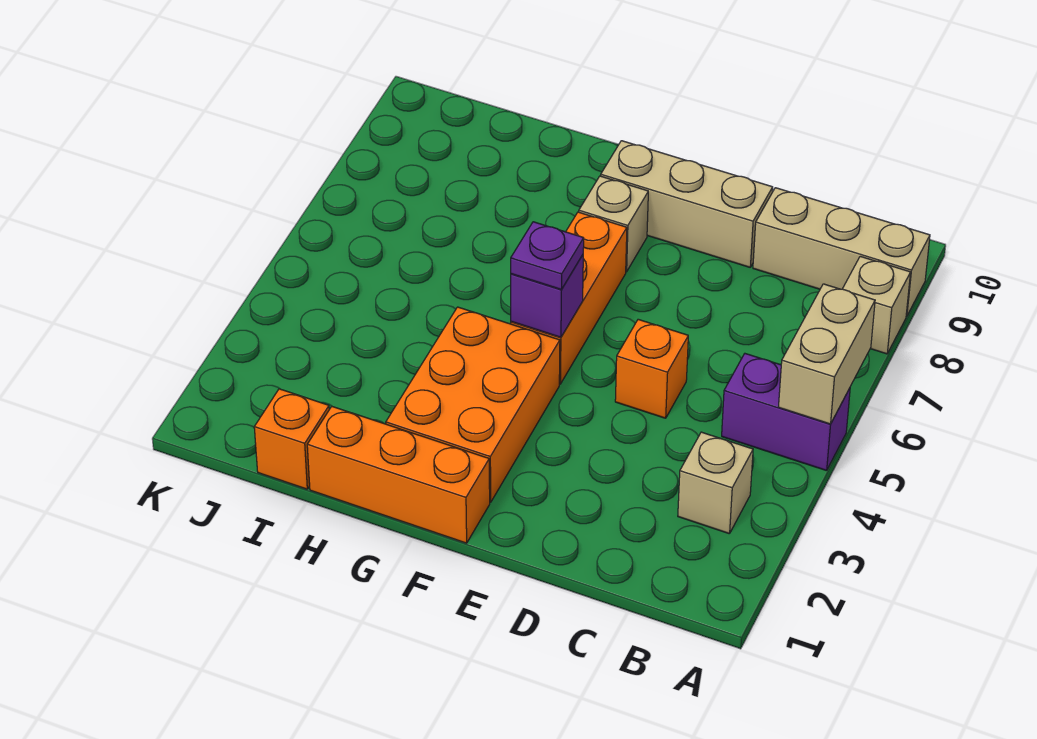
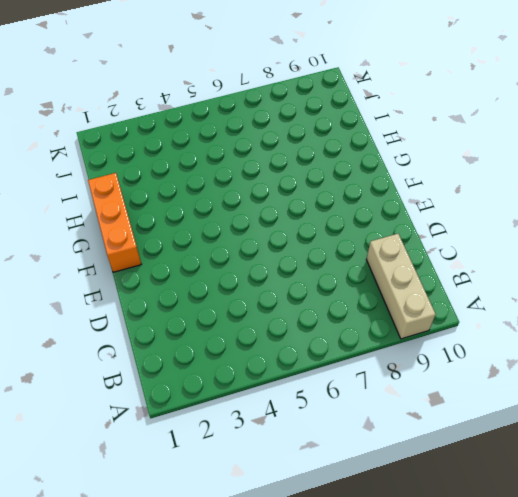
none -> purple 1x2 brick [722,354,850,471]
none -> tan 1x1 brick [843,256,911,354]
none -> tan 1x1 brick [678,432,753,534]

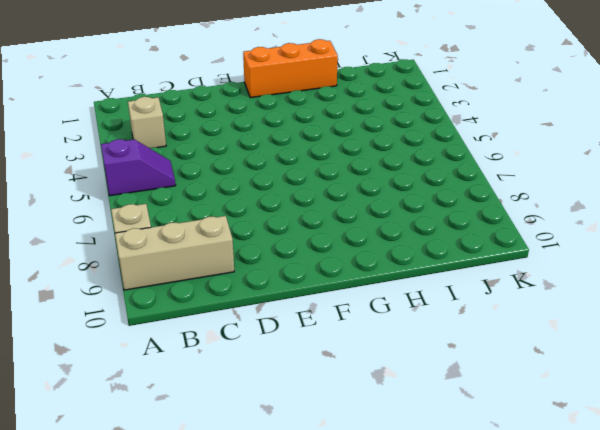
purple 1x2 slope [101,139,176,196] -> purple 1x2 brick [722,354,850,471]
none -> orange 1x1 brick [615,319,688,418]
none -> tan 1x3 brick [601,141,773,267]
none -> orange 2x3 brick [386,307,560,502]

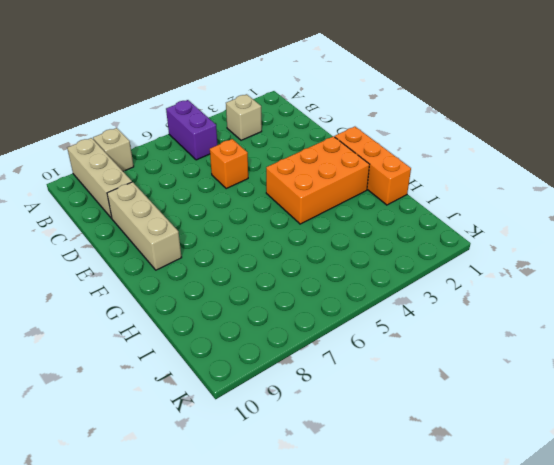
none -> orange 1x3 brick [511,212,627,384]
none -> tan 1x1 brick [579,176,648,272]
none -> orange 1x1 brick [254,389,329,489]

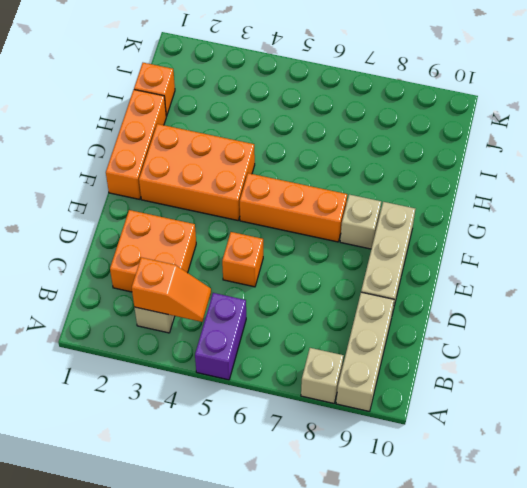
orange 1x2 slope [132,257,211,322] -> none
orange 2x2 brick [110,210,196,292] -> none
none -> tan 1x2 brick [779,284,875,424]
none -> purple 1x1 brick [511,255,583,337]
none -> purple 1x1 plate [511,222,584,290]

